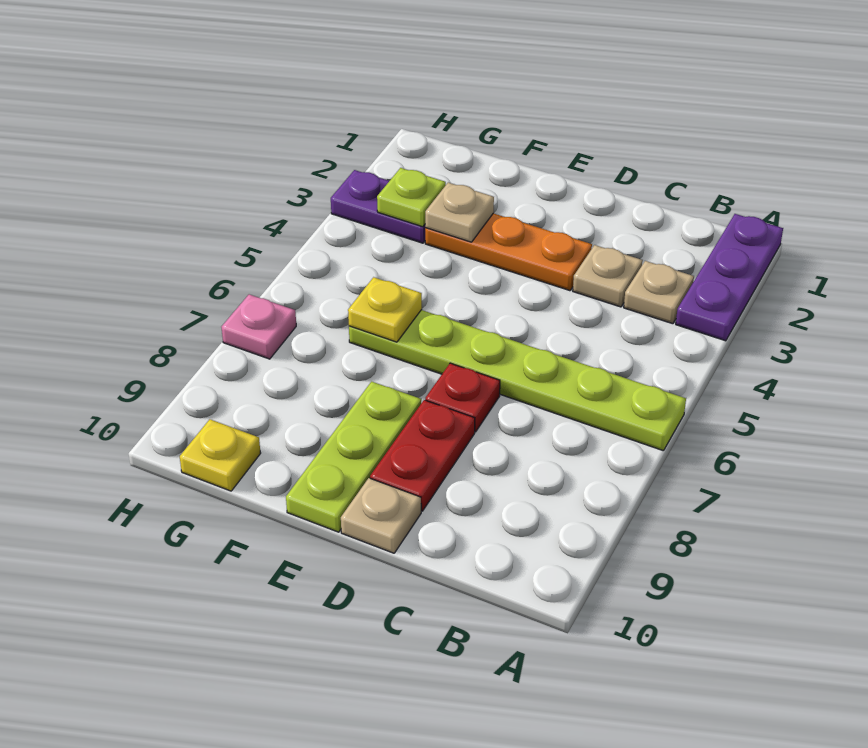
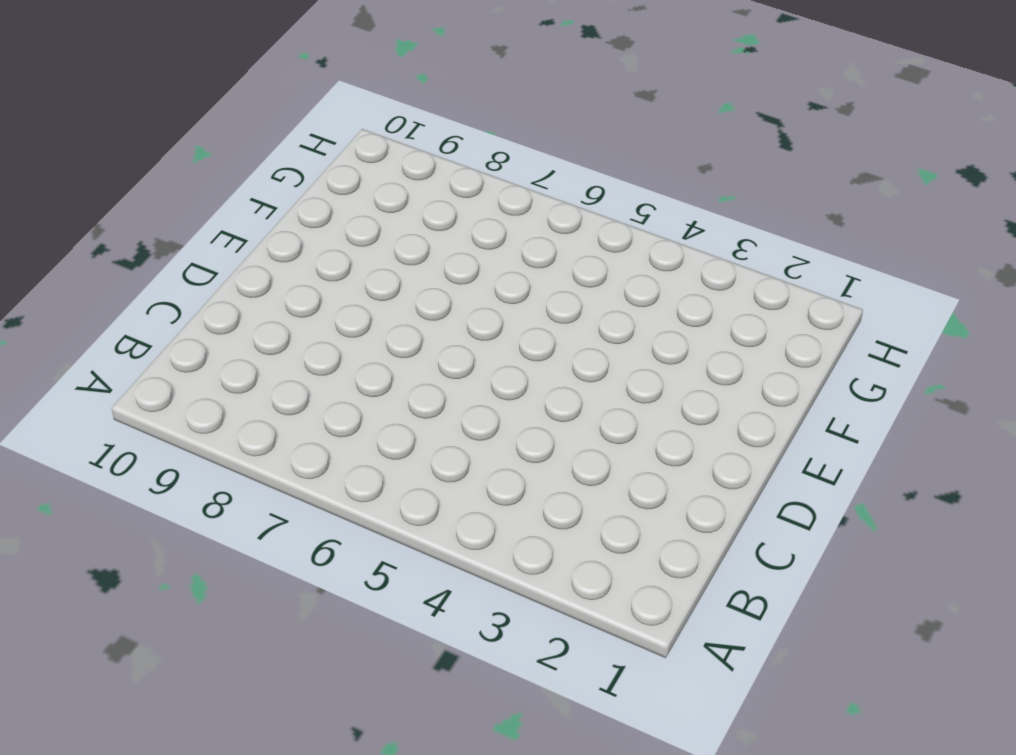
none -> purple 1x3 plate [676,214,783,341]
none -> lime 1x6 plate [349,310,686,451]
none -> tan 1x1 plate [624,261,694,324]

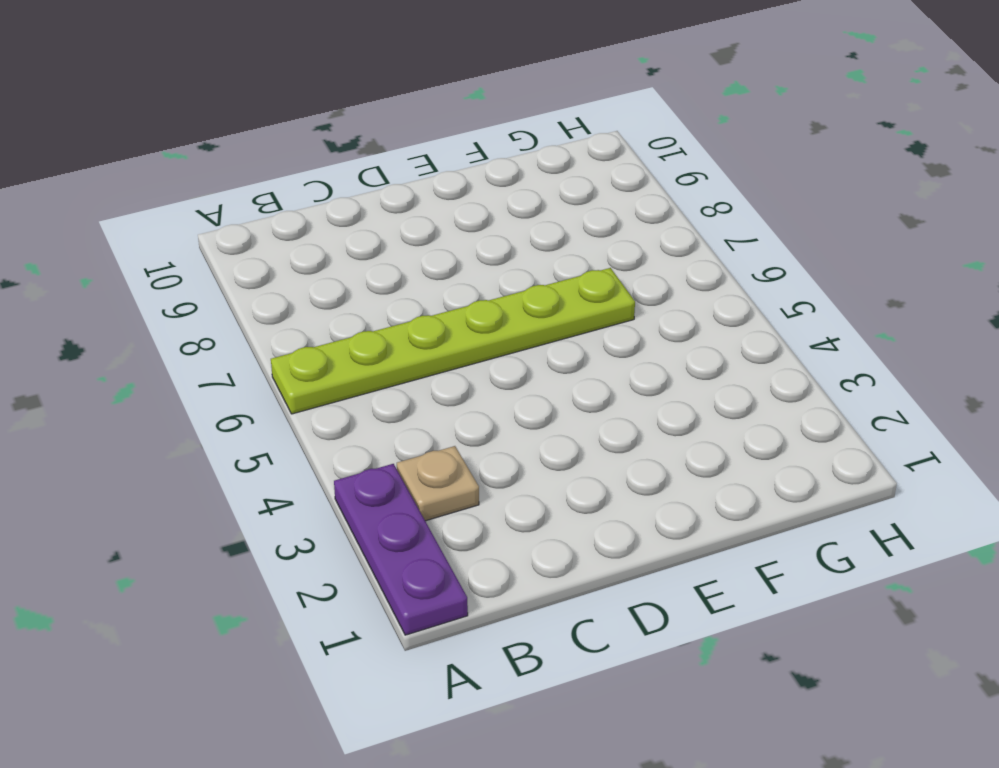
none -> tan 1x1 plate [573,245,643,307]
none -> orange 1x3 plate [425,213,592,291]
none -> red 1x1 plate [425,363,500,432]

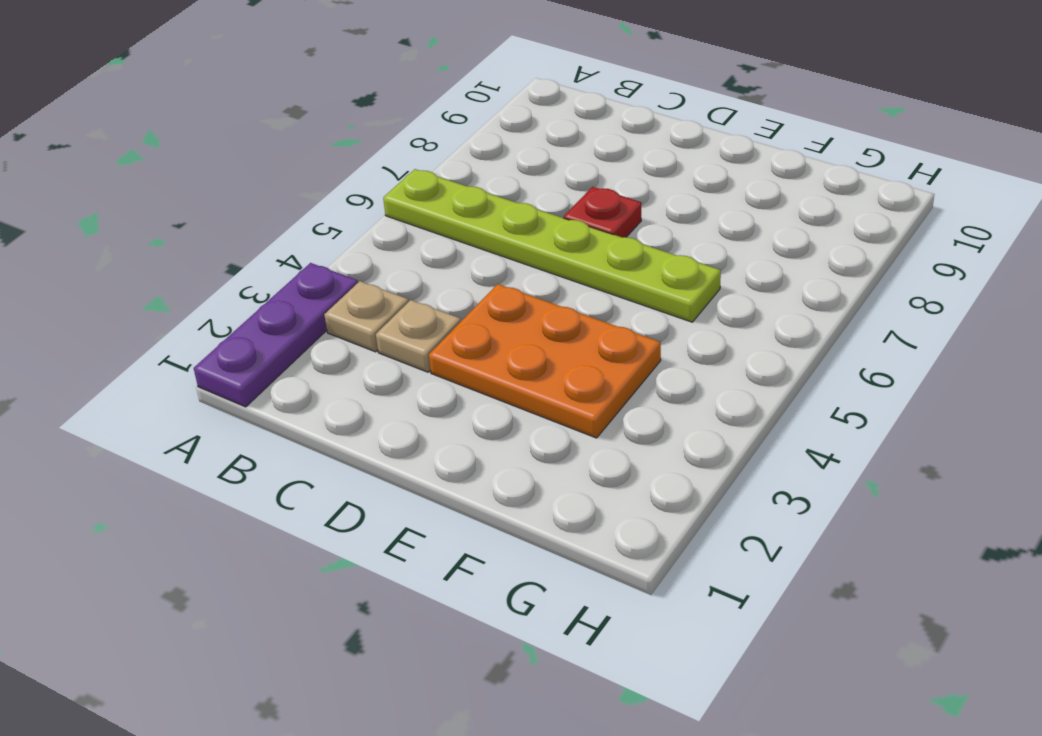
orange 2x3 plate [429,284,661,438] -> orange 1x3 plate [425,213,592,291]
none -> red 1x2 plate [370,400,475,511]
none -> tan 1x1 plate [341,478,421,553]
none -> lime 1x3 plate [286,382,421,532]

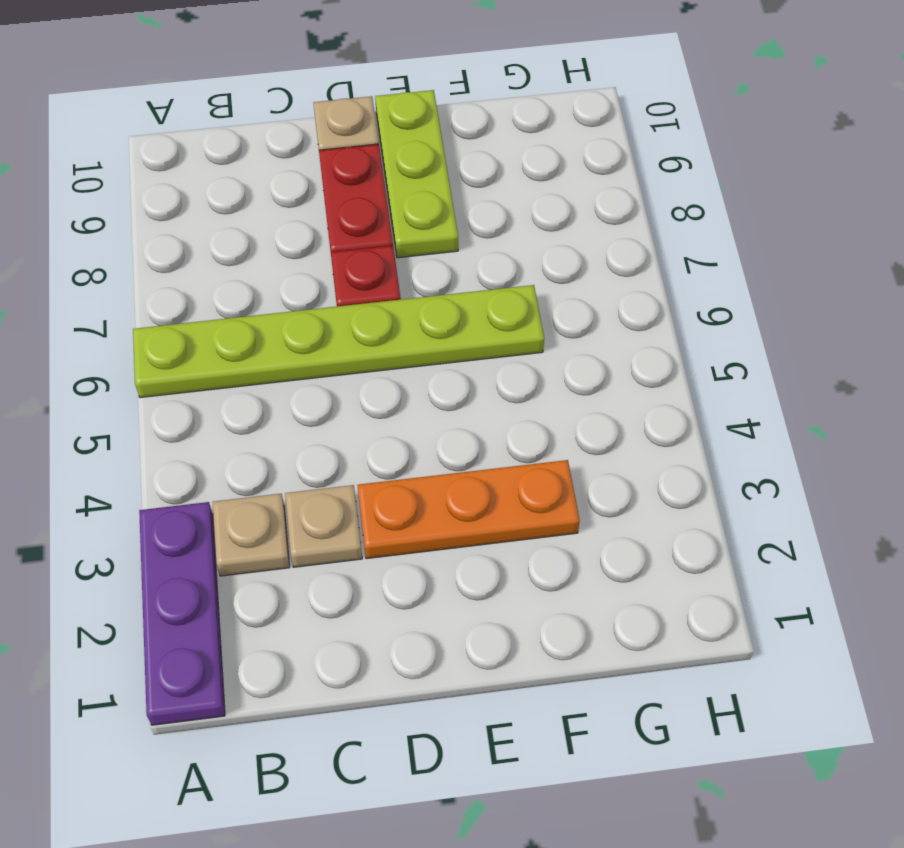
none -> purple 1x2 plate [331,170,425,243]
none -> yellow 1x1 plate [180,419,261,491]
none -> pink 1x1 plate [222,294,296,359]

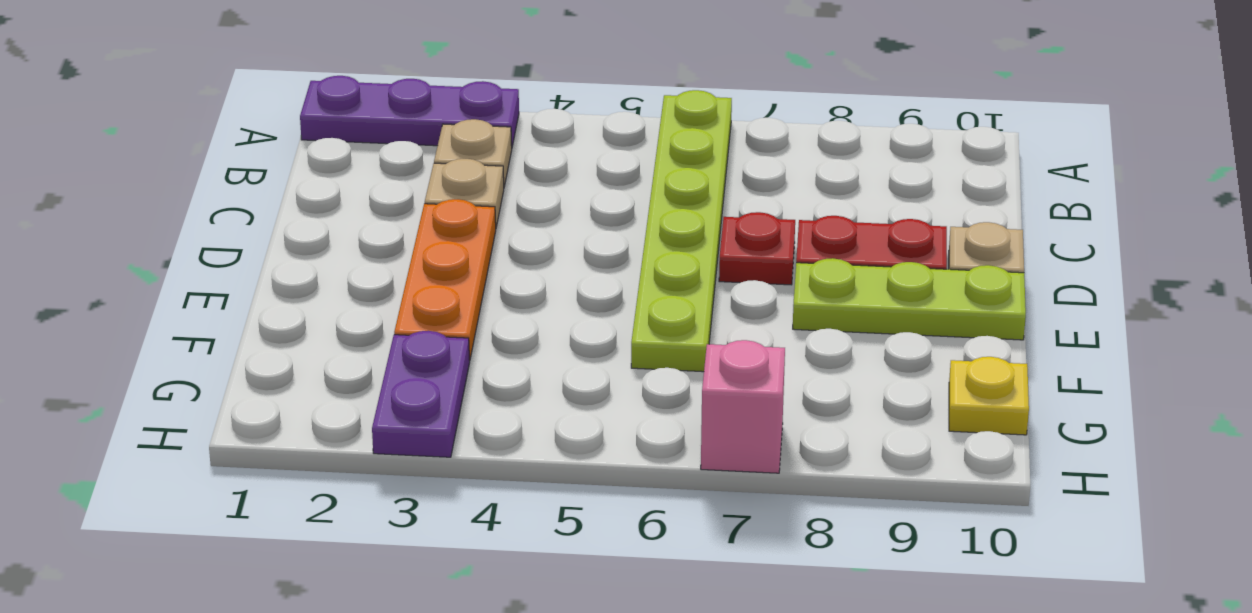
pink 1x1 brick [701,340,785,473] -> pink 1x1 plate [222,294,296,359]
none -> tan 1x1 plate [425,183,494,242]
none -> yellow 1x1 plate [348,277,422,342]
none -> lime 1x1 plate [377,168,446,227]

